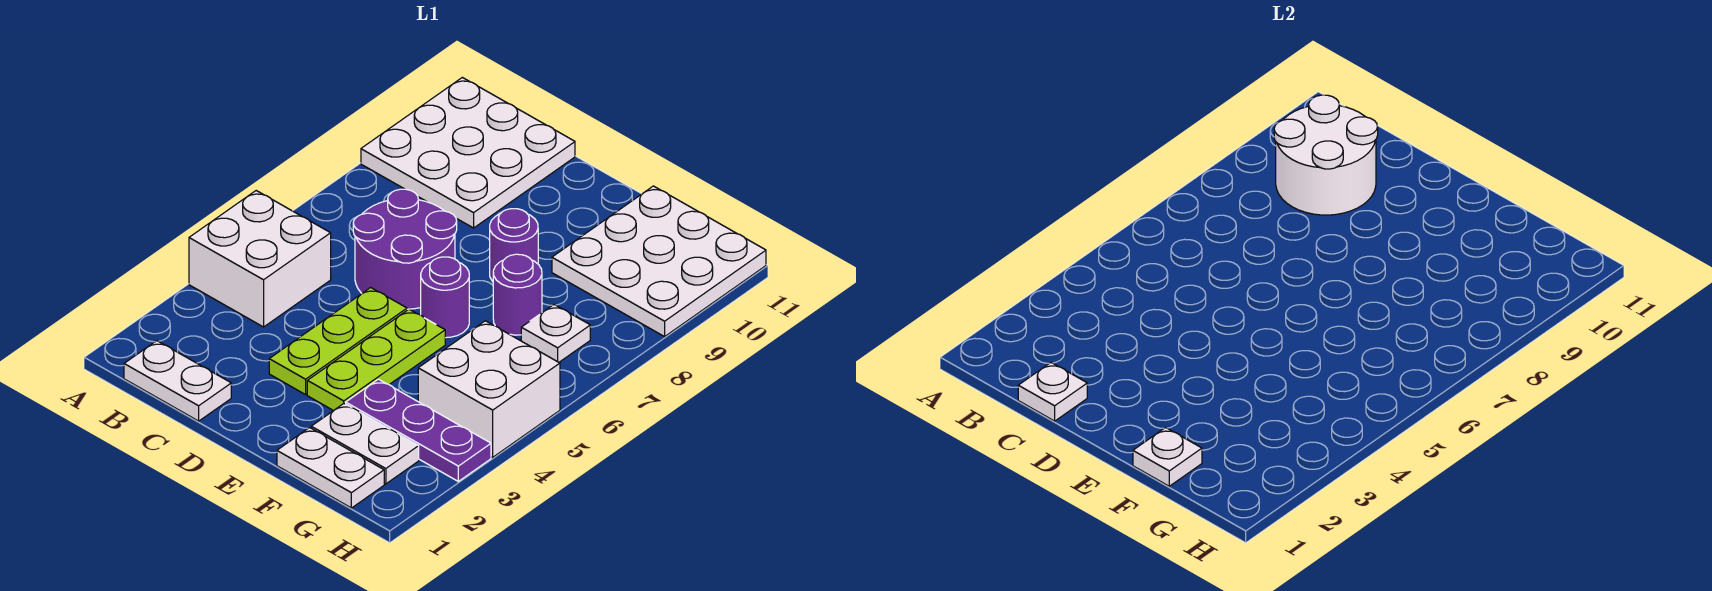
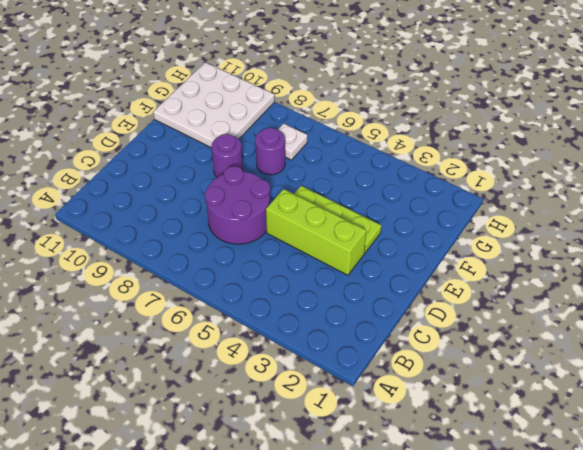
lime 1x3 brick [266,189,366,275] -> lime 1x3 plate [269,288,407,395]
none -> white 2x2 brick [189,191,331,327]
none -> white 3x3 plate [361,77,575,228]
none -> white 1x2 plate [124,341,231,421]

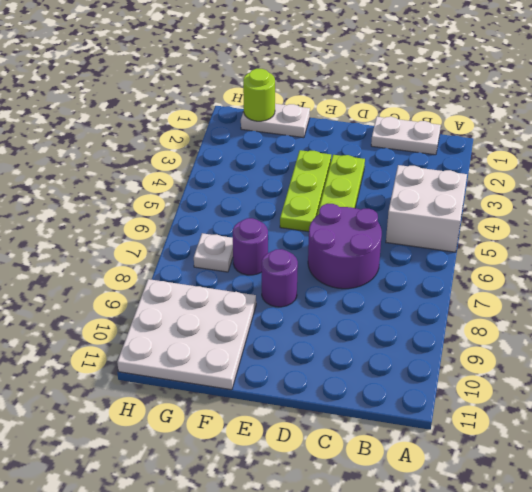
lime 1x1 round brick [243,69,275,121] -> none
none -> white 3x3 plate [361,77,575,228]
none -> purple 1x1 round brick [421,257,469,338]
none -> white 1x2 plate [311,404,419,484]

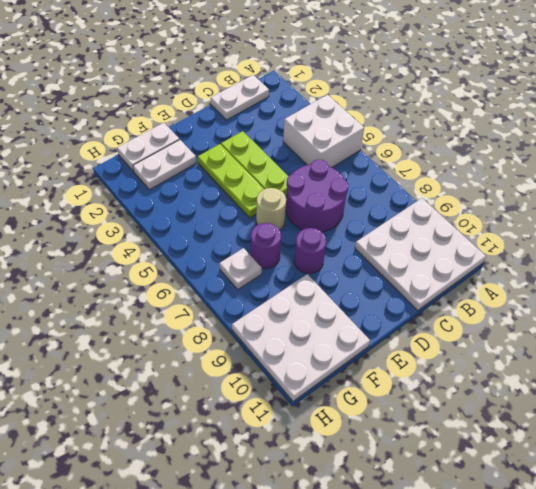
tan 1x1 round brick [256,188,286,230] -> purple 1x1 round brick [421,257,469,338]
none -> purple 1x3 plate [346,379,491,481]
none -> white 2x2 brick [418,321,560,457]
none -> white 2x2 round brick [1274,95,1378,215]

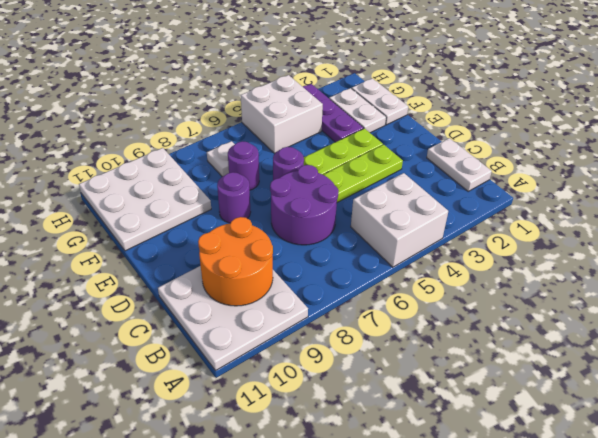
orange 2x2 round brick [198,217,273,306] -> white 2x2 round brick [1274,95,1378,215]
none -> white 1x1 plate [1018,363,1087,421]
none -> white 1x1 plate [1133,428,1202,486]

